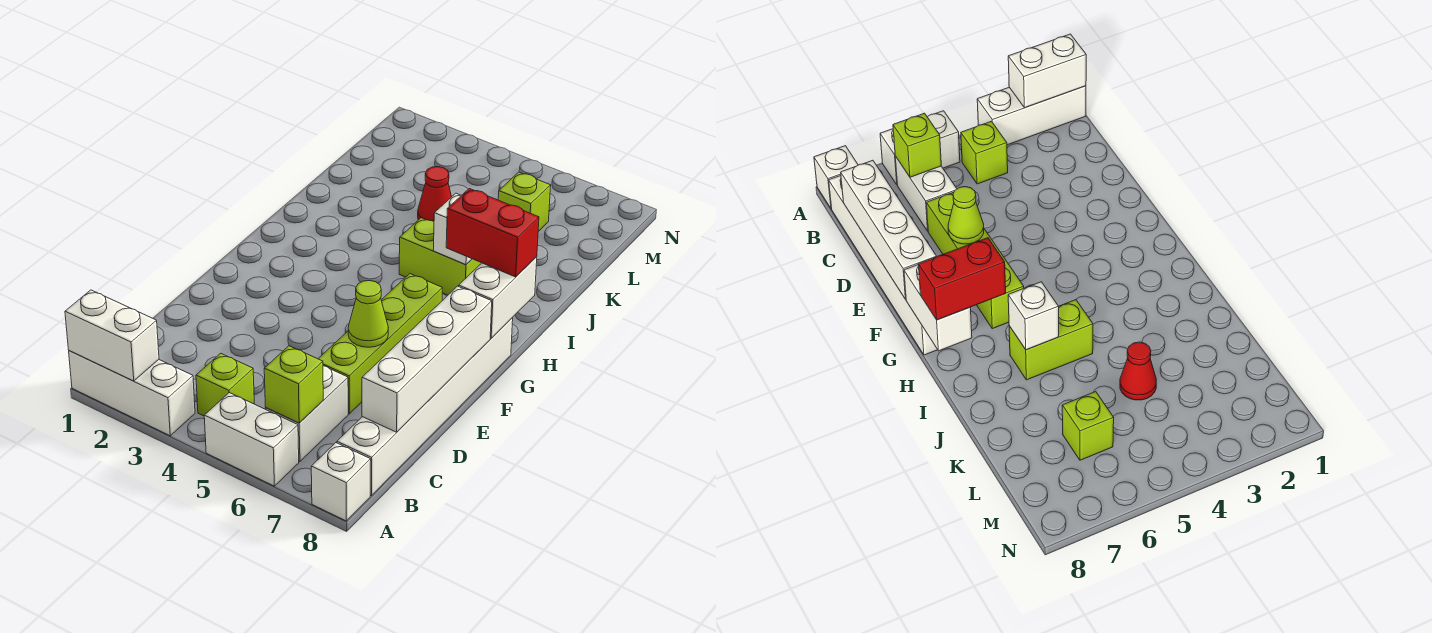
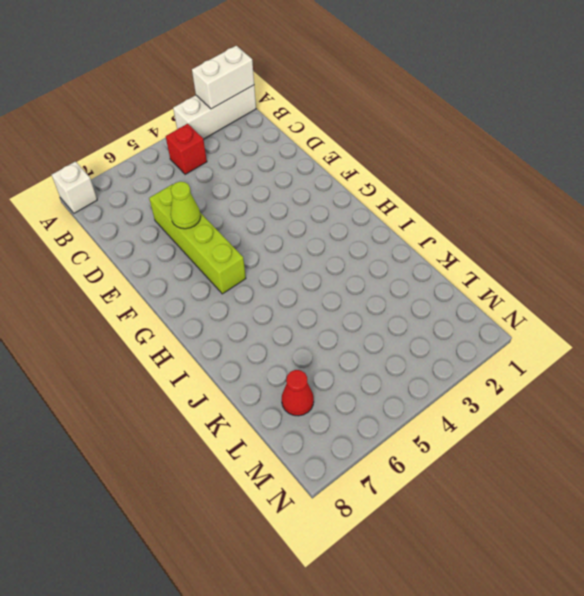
red 1x1 brick [166,124,207,174] -> lime 1x1 brick [196,353,254,416]
red 1x1 cone [282,370,314,416] -> red 1x1 cone moved to [418,167,451,221]
none -> white 1x2 brick [204,393,299,486]
none -> white 1x2 brick [266,366,348,462]
none -> white 1x6 brick [337,318,513,496]

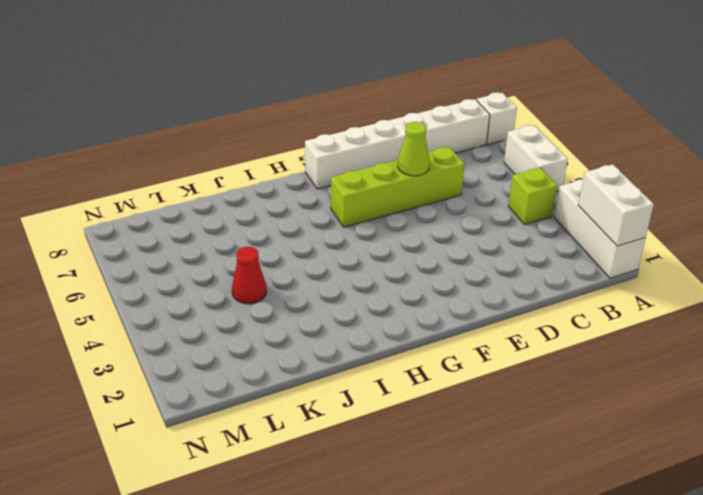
none -> white 1x2 brick [266,366,348,462]
none -> lime 1x2 brick [399,218,481,295]
none -> lime 1x1 brick [498,172,551,231]

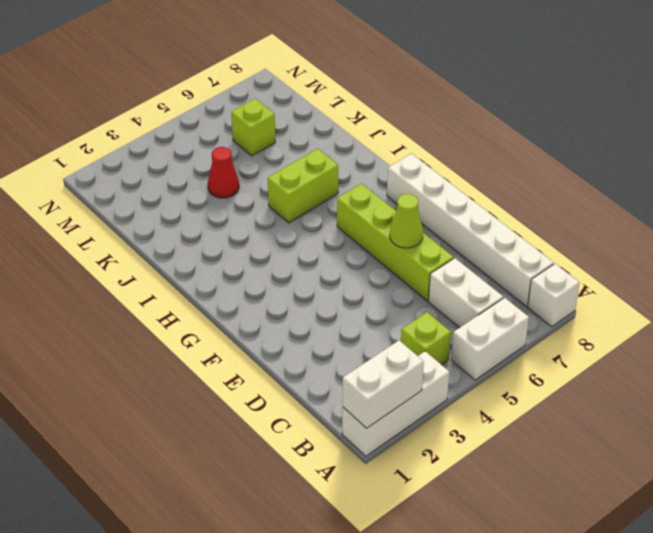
none -> lime 1x1 brick [264,346,323,423]
none -> white 1x4 brick [362,286,492,432]
none -> white 1x2 brick [459,257,537,338]

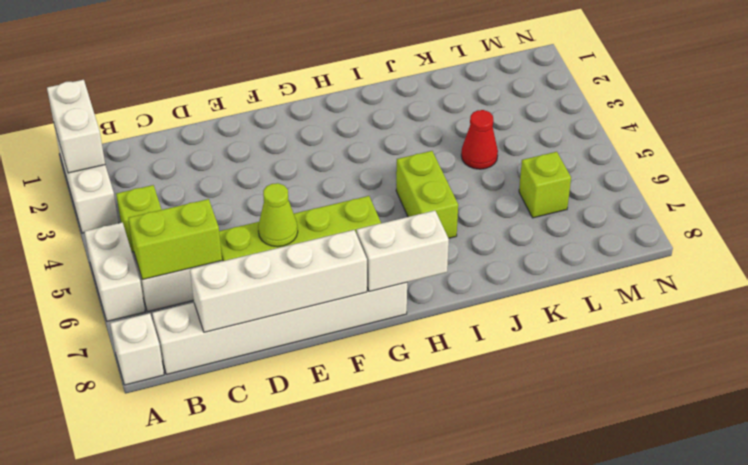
lime 1x2 brick [128,199,222,280] -> lime 1x1 brick [264,346,323,423]
none -> white 1x1 brick [433,193,472,265]
none -> red 1x2 brick [446,189,539,277]

